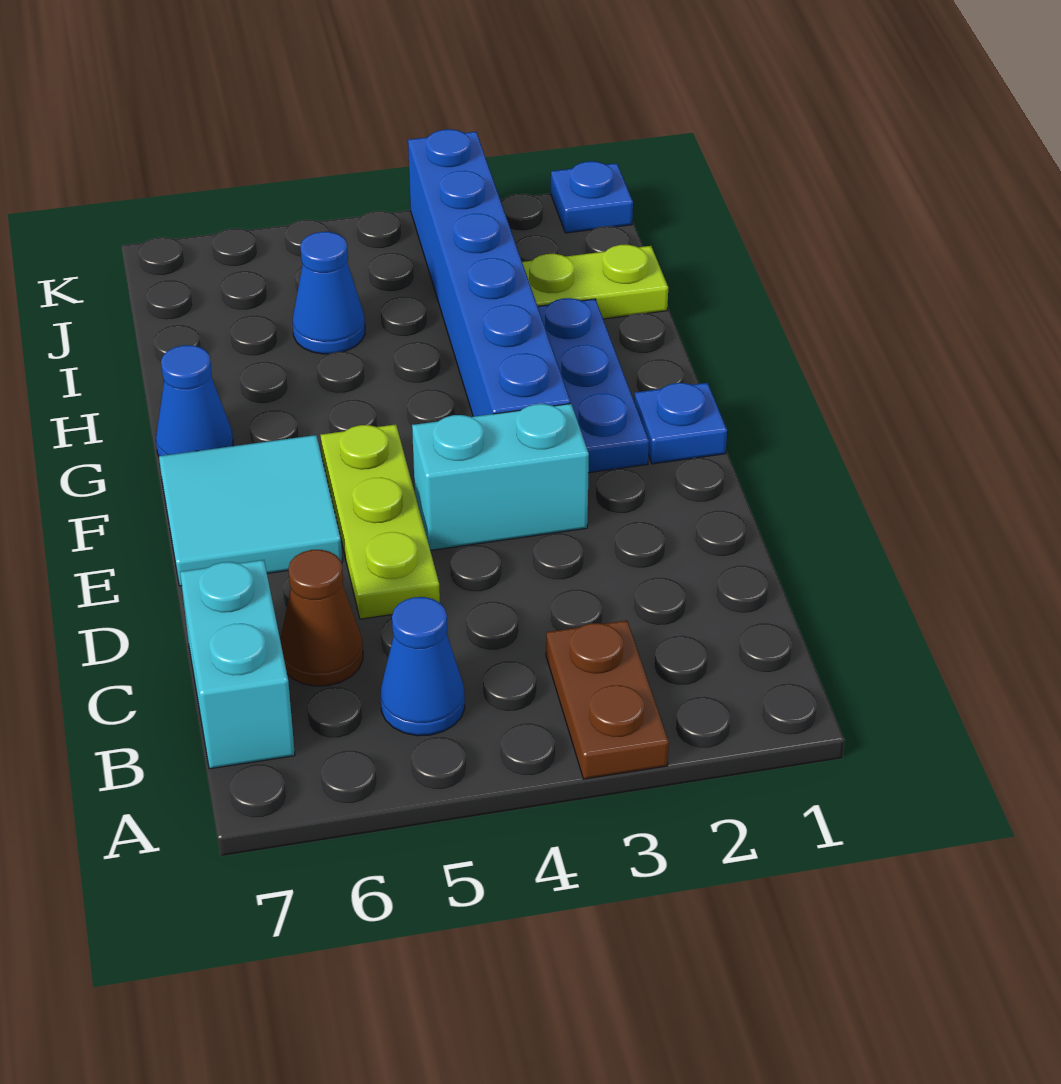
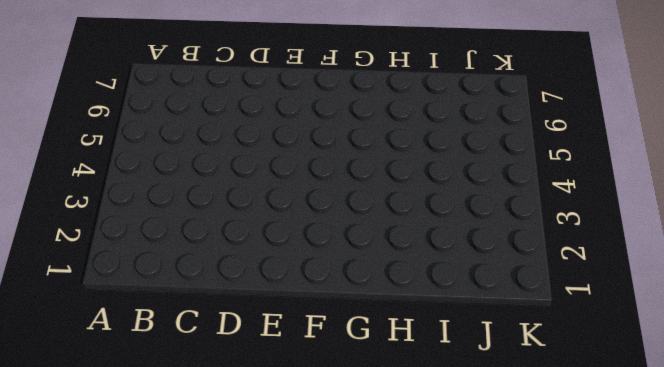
none -> brown 1x2 plate [546,620,669,779]
none -> blue 1x1 cone [381,597,465,736]
none -> cyan 1x2 brick [180,560,295,769]

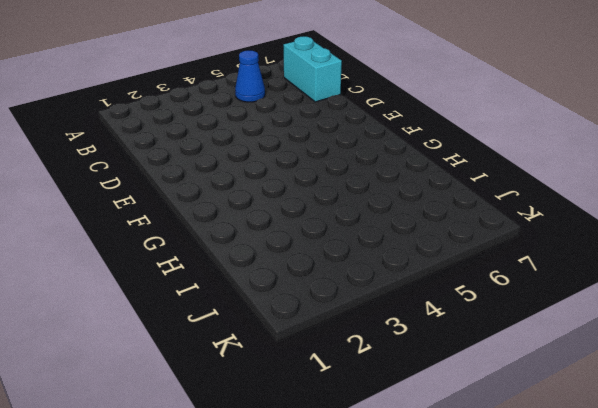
none -> brown 1x2 plate [546,620,669,779]
none -> brown 1x1 cone [280,550,363,686]
none -> lime 1x3 plate [321,424,440,619]

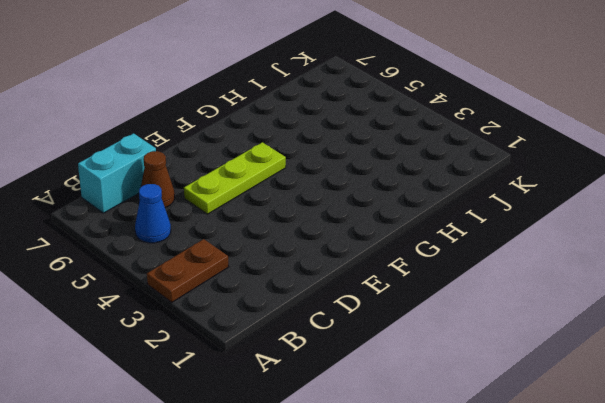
none -> cyan 1x2 brick [412,404,589,550]
none -> cyan 2x2 tile [159,435,342,586]
none -> blue 1x1 plate [634,383,727,464]

